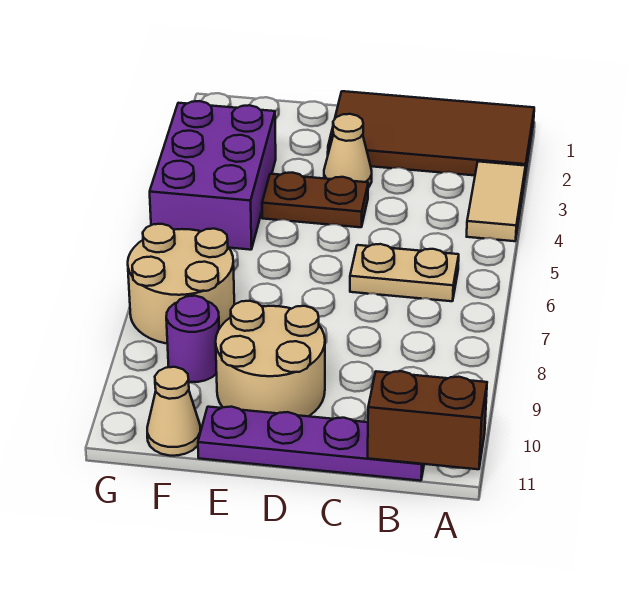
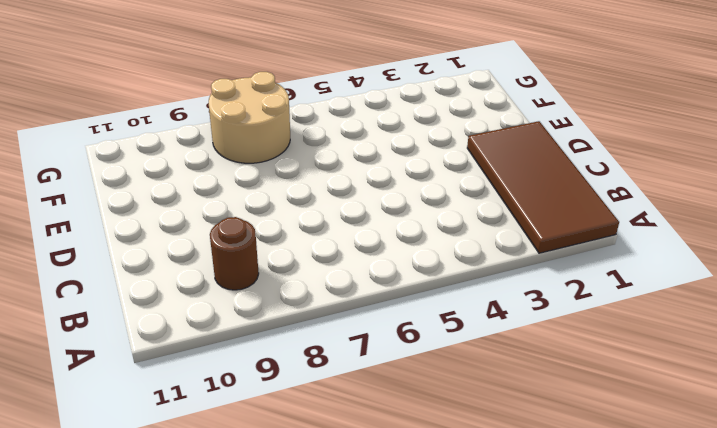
brown 1x1 round brick [210,217,259,290] -> none
none -> tan 1x2 tile [467,161,525,241]
none -> tan 1x2 plate [350,244,459,301]
none -> purple 1x4 plate [198,407,424,481]

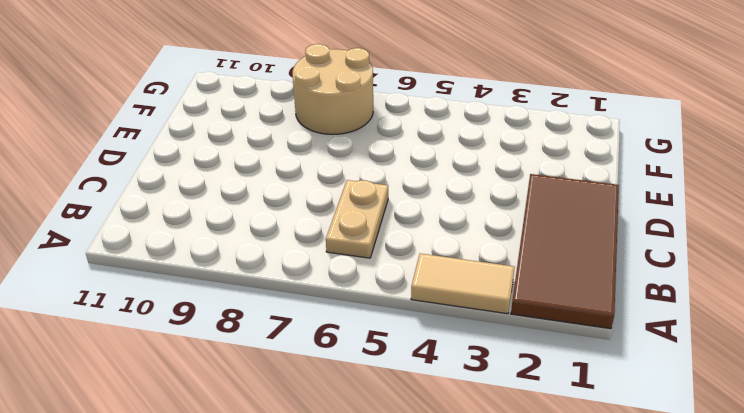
none -> purple 1x4 plate [198,407,424,481]
none -> tan 1x1 cone [324,114,372,187]
none -> brown 1x2 plate [262,173,368,227]

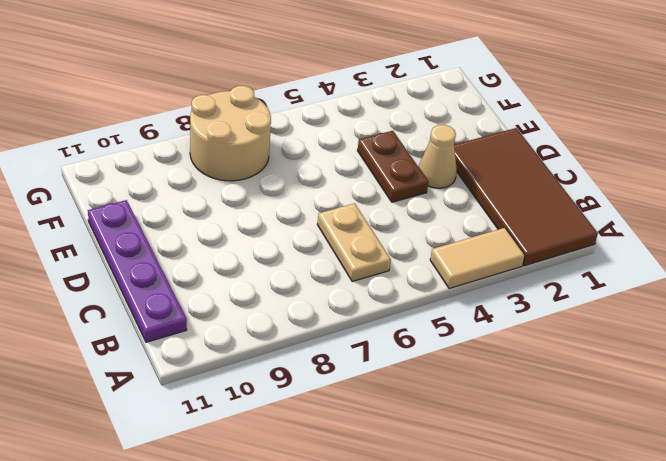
none -> tan 2x2 round brick [216,301,325,416]
none -> purple 2x3 brick [150,101,276,250]
none -> purple 1x1 round brick [166,296,219,382]

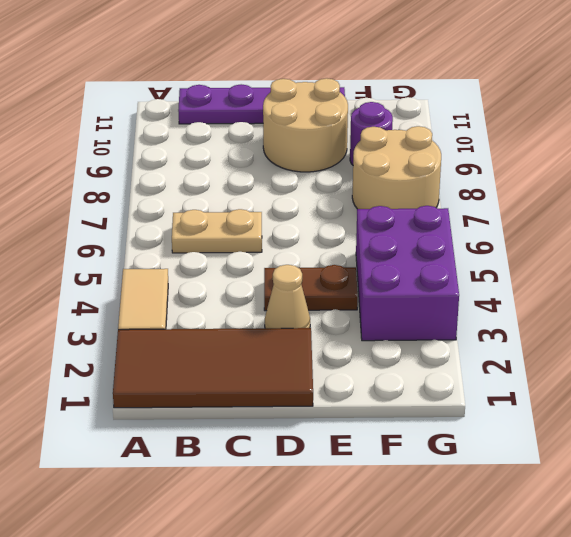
none -> tan 1x1 cone [147,367,201,456]
none -> brown 1x2 brick [368,371,487,469]

